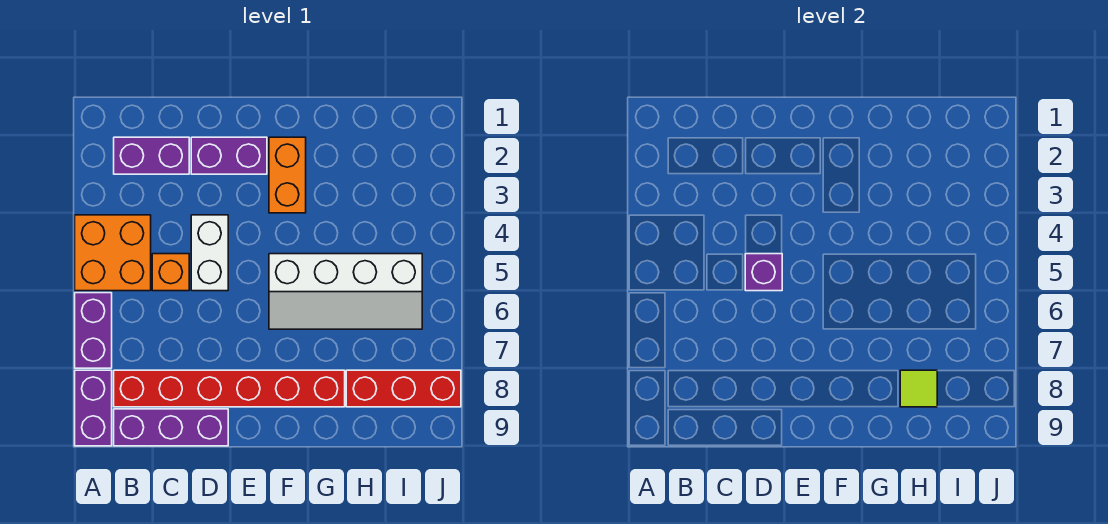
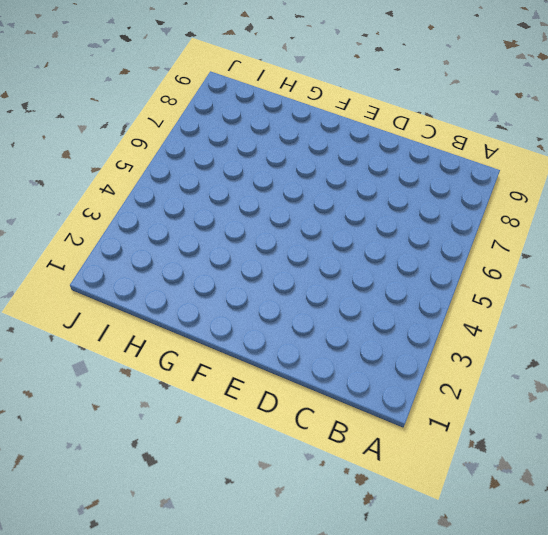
none -> orange 2x2 brick [75,215,151,291]
none -> purple 1x2 brick [75,293,112,368]
none -> purple 1x2 brick [75,370,112,446]

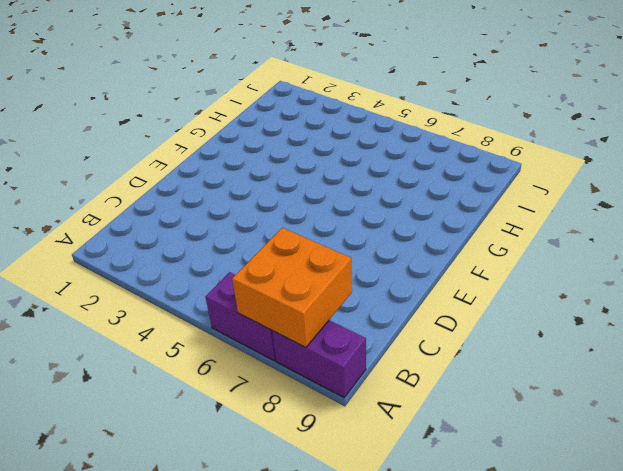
orange 2x2 brick [232,228,352,347] -> orange 2x2 brick moved to [75,215,151,291]
none -> purple 1x2 brick [114,137,189,174]
none -> red 1x6 brick [114,370,345,407]
none -> purple 1x3 brick [114,409,228,446]

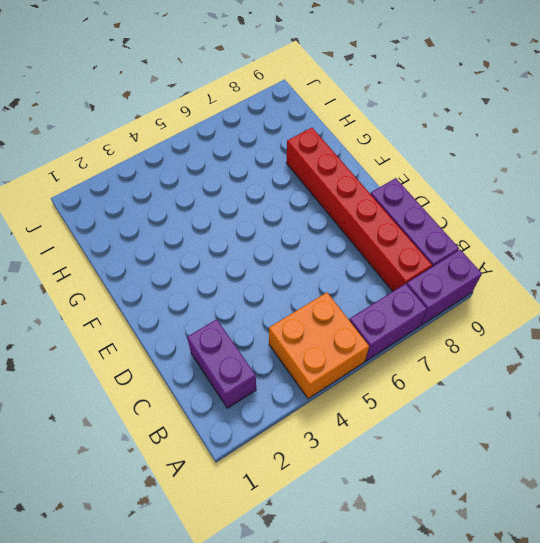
none -> orange 1x1 brick [152,254,189,291]
none -> purple 1x2 brick [191,137,267,174]
none -> white 1x2 brick [191,215,228,291]

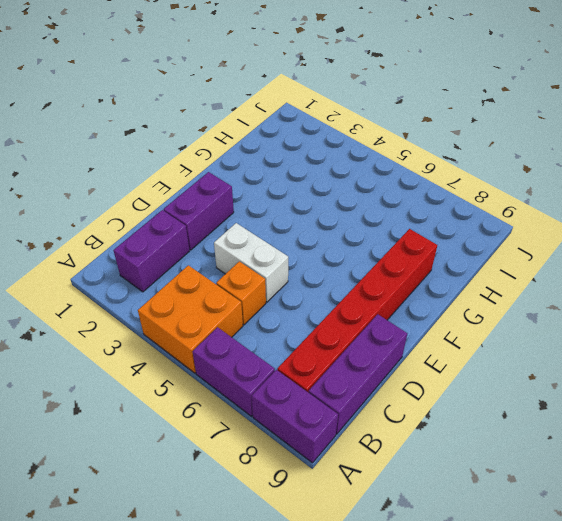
none -> orange 1x2 brick [269,137,306,213]
none -> white 2x4 slope [269,254,422,329]
none -> red 1x3 brick [346,370,461,407]

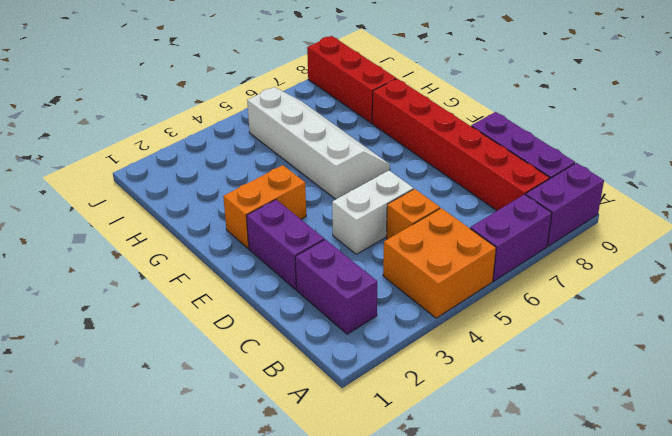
none -> purple 1x1 brick [745,254,782,291]
none -> lime 1x1 tile [900,370,937,407]

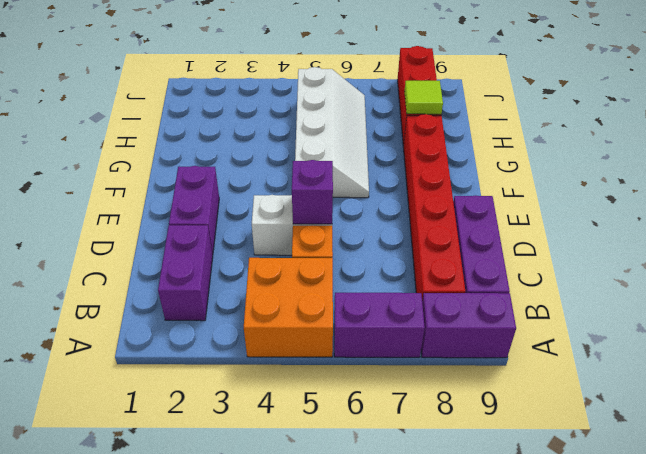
none -> orange 1x2 brick [269,137,306,213]

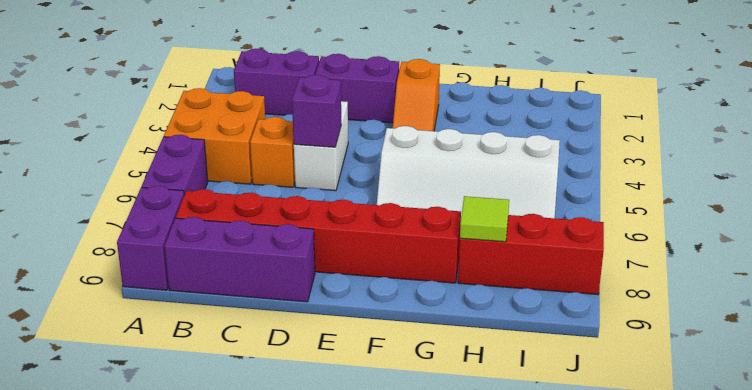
orange 1x2 slope [393,59,440,131] -> orange 1x2 brick [269,137,306,213]

